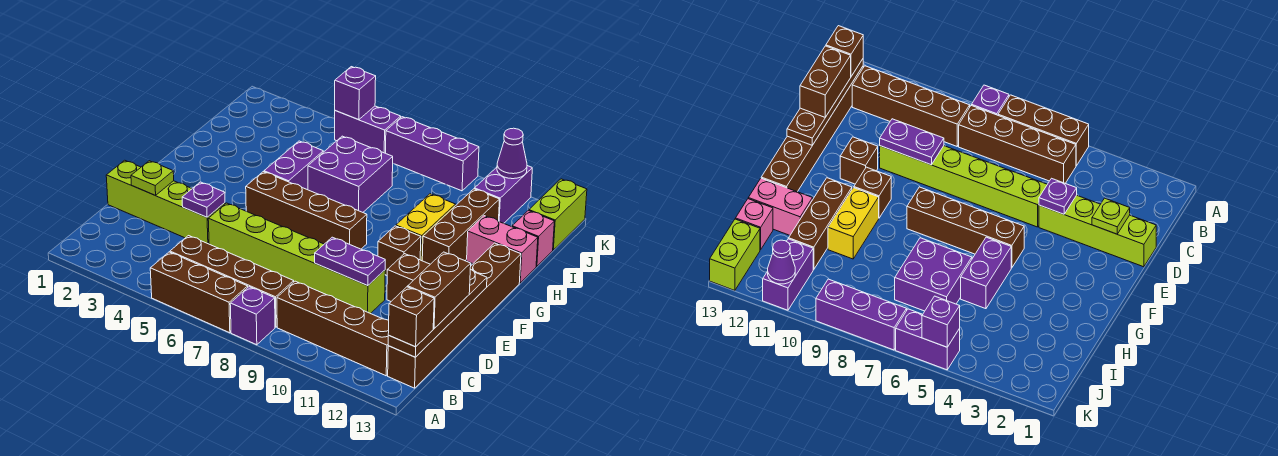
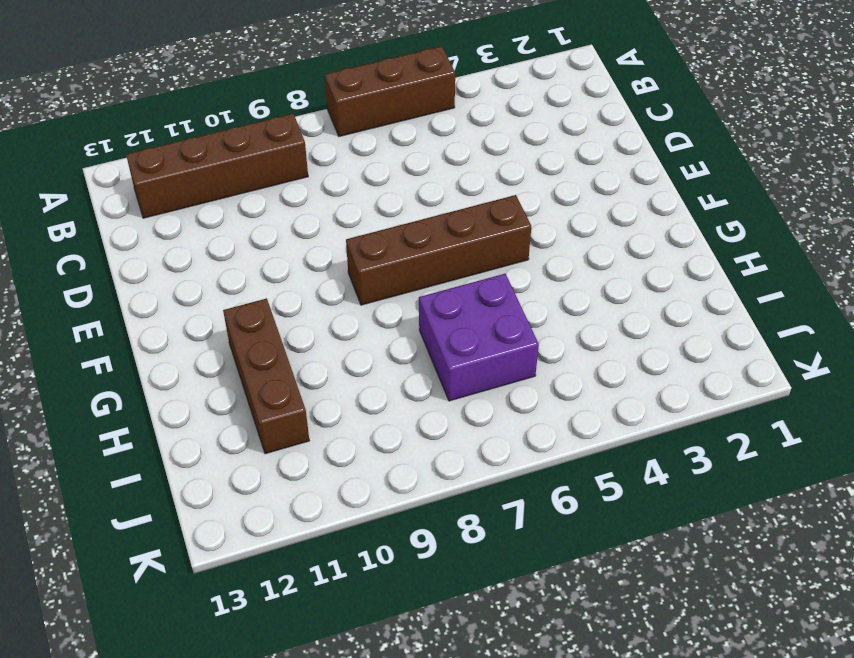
none -> purple 1x1 brick [230,287,275,345]
none -> brown 1x4 brick [170,236,294,327]
none -> brown 1x6 brick [388,243,521,388]

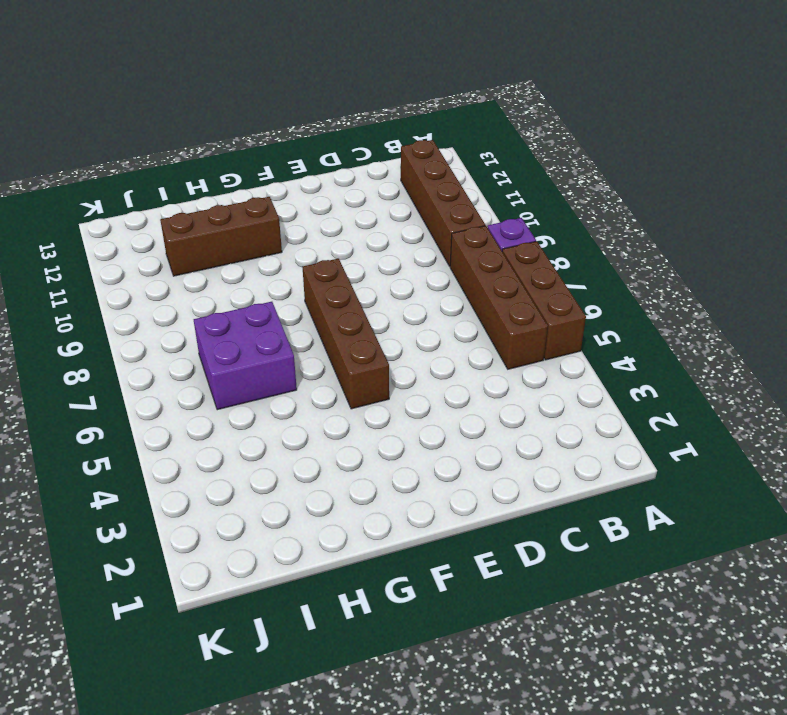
none -> brown 1x6 brick [388,243,521,388]
none -> lime 1x4 brick [106,160,225,244]
none -> lime 1x6 brick [208,203,385,314]

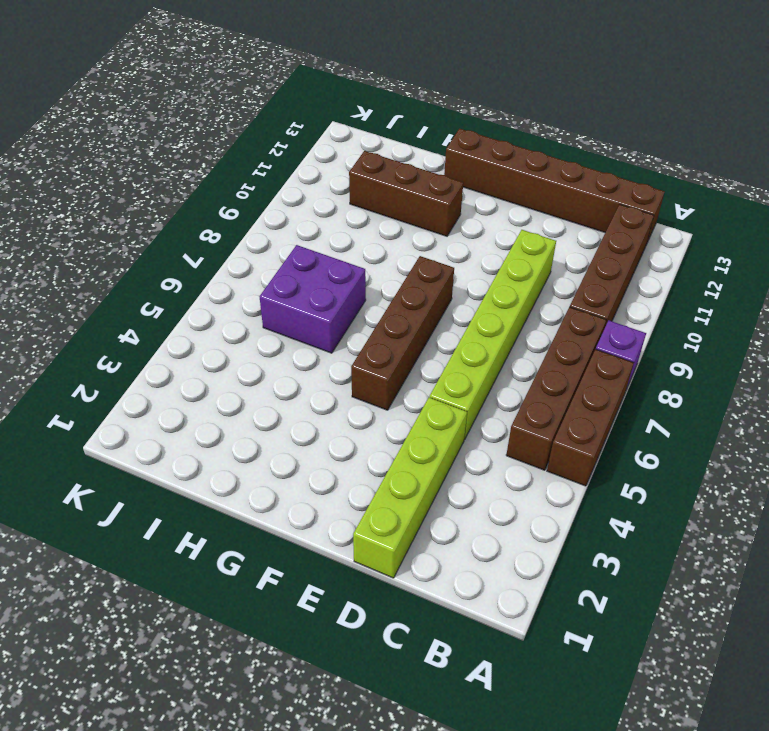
none -> brown 1x1 brick [387,254,430,301]
none -> brown 1x1 brick [378,226,421,275]
none -> purple 1x2 brick [264,141,323,190]

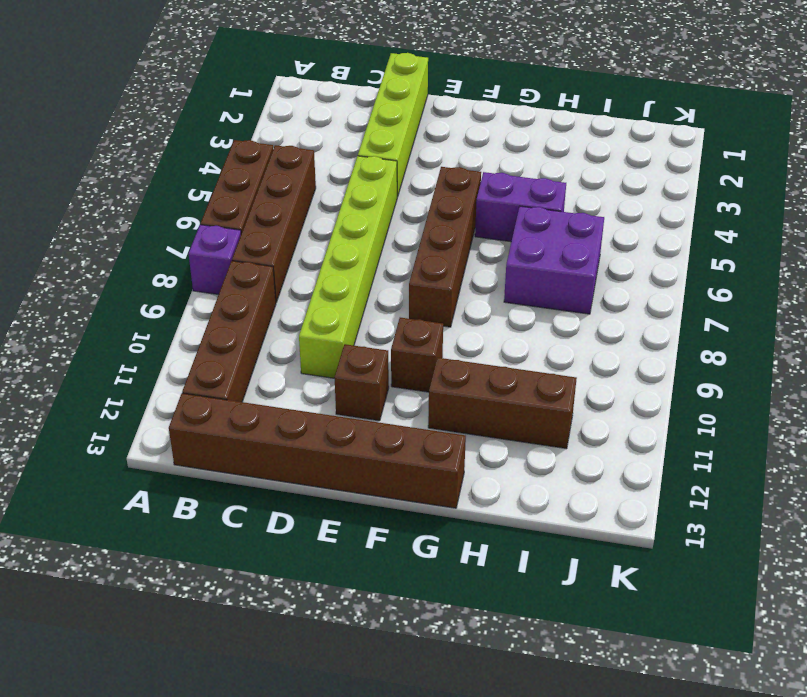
none -> yellow 1x2 brick [396,194,456,261]
none -> pink 1x2 brick [467,216,538,283]
none -> pink 1x1 brick [512,211,554,266]

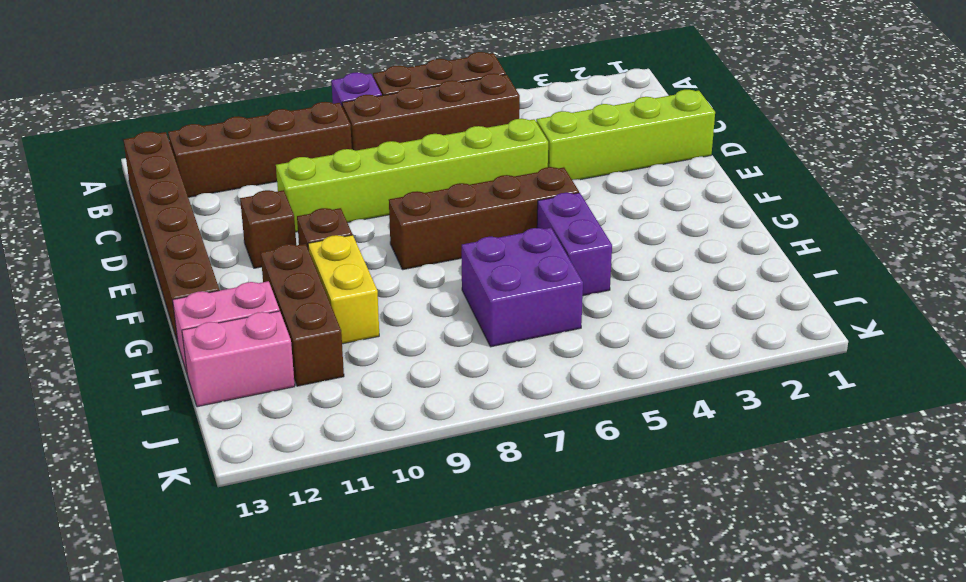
pink 1x2 brick [182,311,295,407] -> pink 1x1 brick [512,211,554,266]
none -> purple 1x2 brick [475,166,532,223]
none -> lime 1x2 brick [529,179,587,250]
none -> purple 1x2 brick [335,106,401,153]

